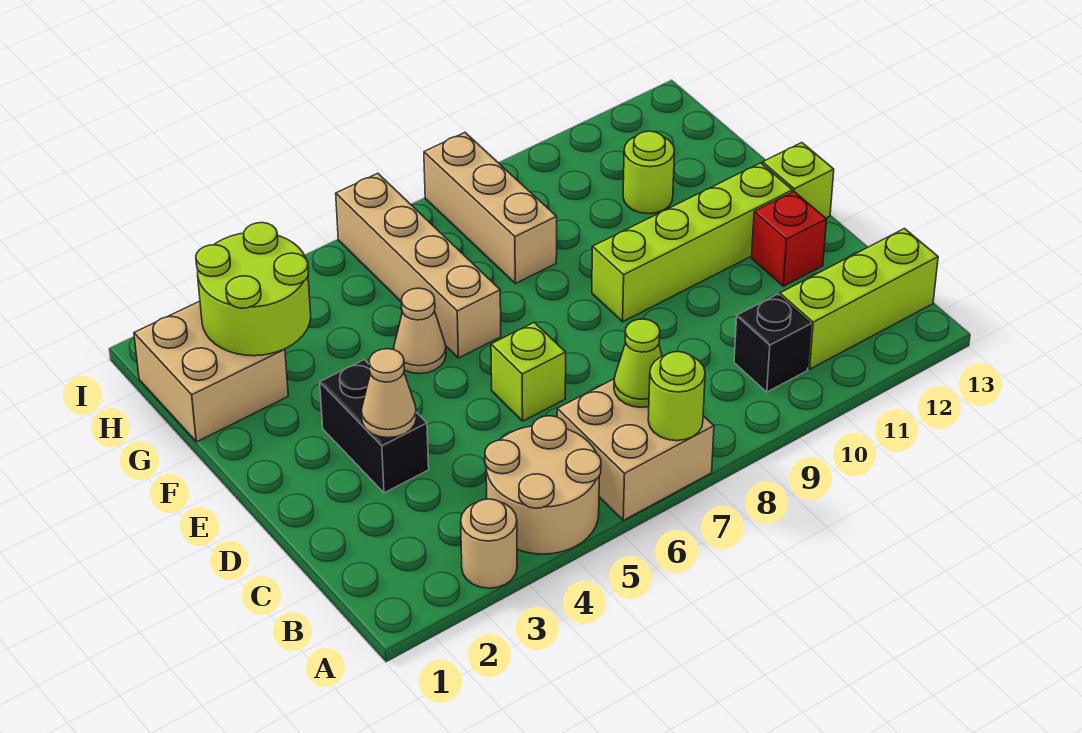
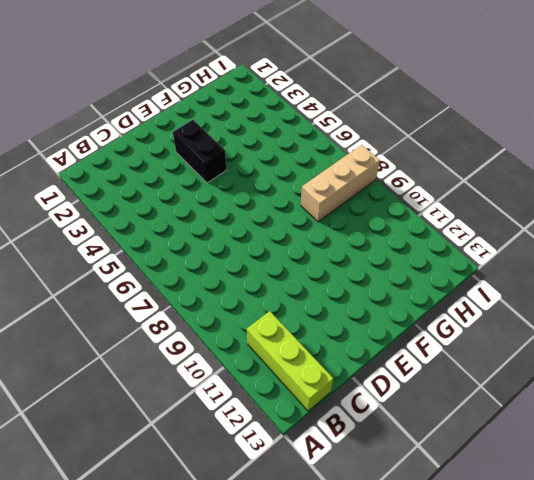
black 1x2 brick [173,120,227,183] -> black 1x2 brick turned to [320,360,429,493]
none -> tan 1x1 round brick [461,499,517,588]
none -> tan 2x2 round brick [485,416,601,554]
none -> tan 2x2 brick [557,379,714,520]

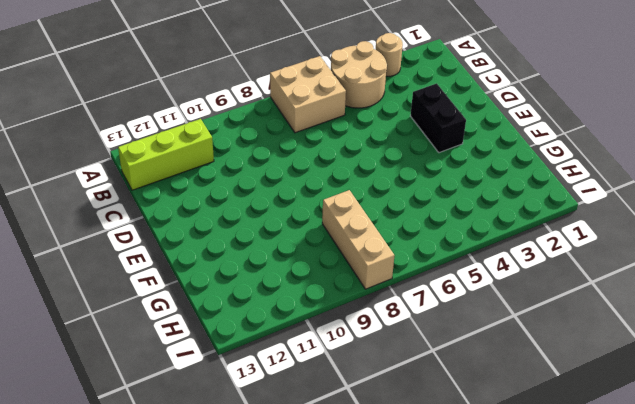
none -> black 1x1 brick [734,294,811,392]
none -> lime 1x1 brick [491,322,566,421]
none -> red 1x1 brick [752,192,827,286]

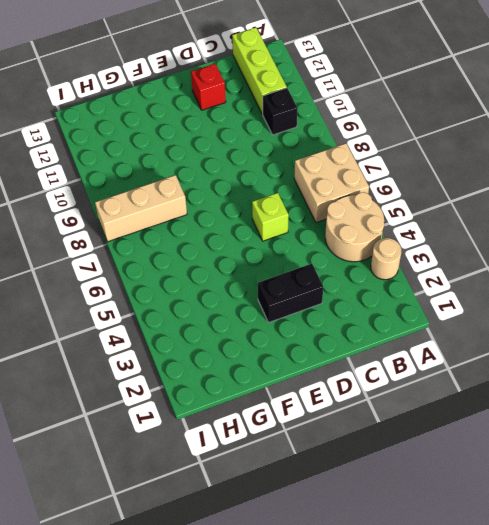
none -> lime 1x4 brick [592,163,792,322]
none -> lime 1x1 brick [763,143,834,218]
none -> tan 1x1 cone [394,288,446,374]

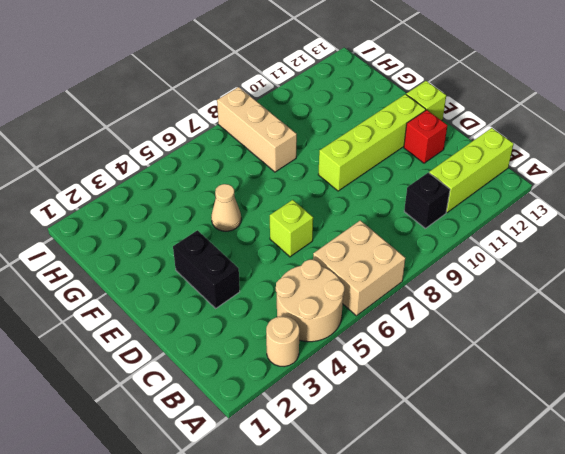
none -> tan 1x4 brick [336,173,501,358]
none -> tan 2x2 brick [134,301,288,442]
none -> lime 1x1 round brick [623,131,674,214]

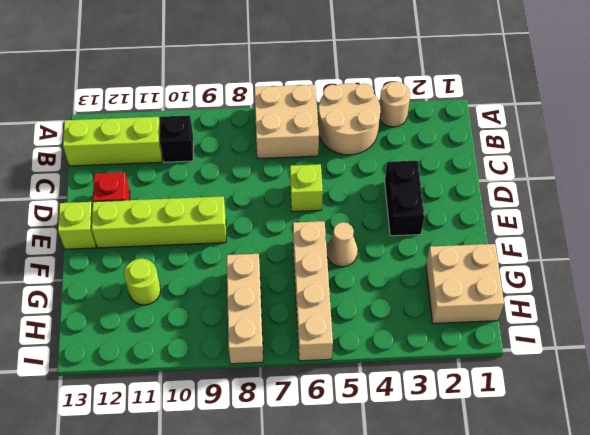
none -> lime 1x1 round brick [648,352,705,441]
none -> lime 1x1 cone [614,319,662,407]
none -> tan 1x1 cone [361,349,416,438]

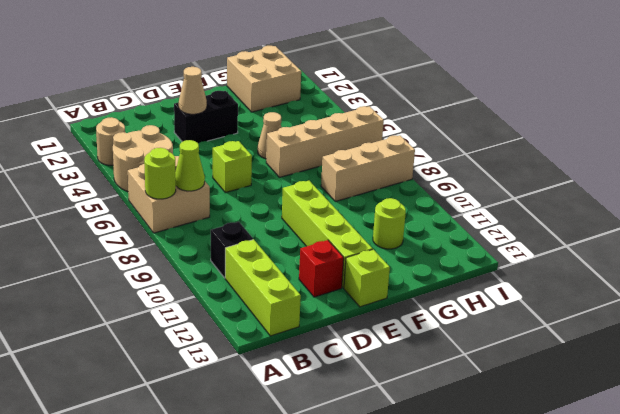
none -> lime 2x2 round brick [196,223,311,356]

